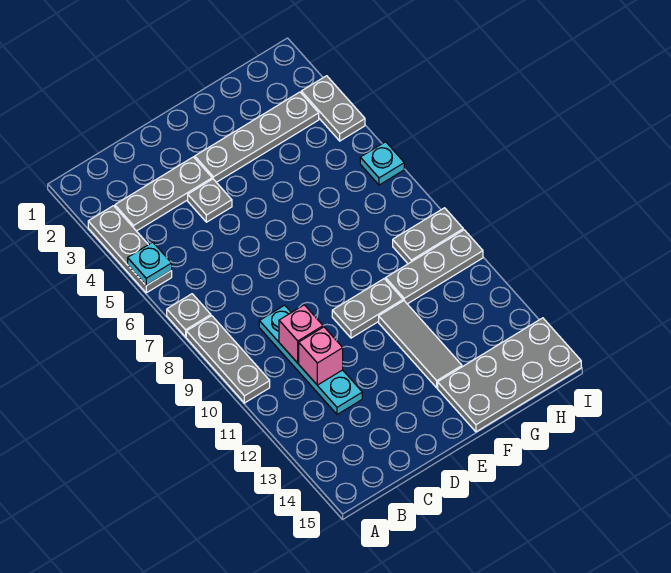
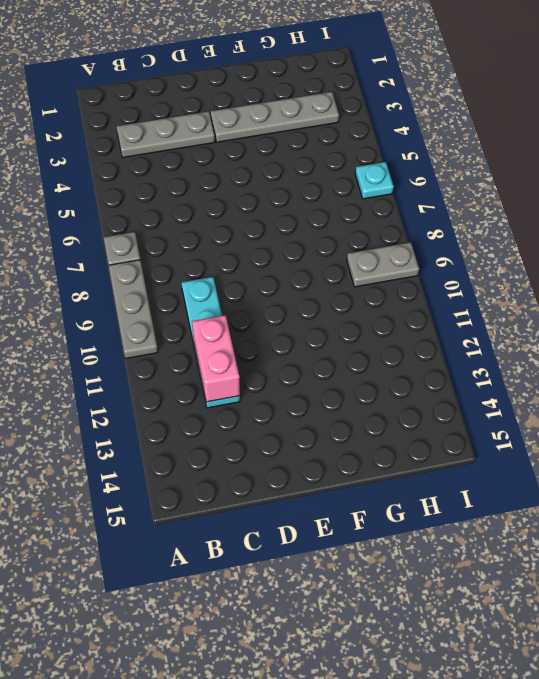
pink 1x2 brick [192,315,240,402] -> pink 1x1 brick [299,327,343,385]
none -> grey 1x3 plate [88,206,172,293]
none -> grey 1x1 plate [188,179,232,222]
none -> grey 1x2 plate [332,279,403,338]

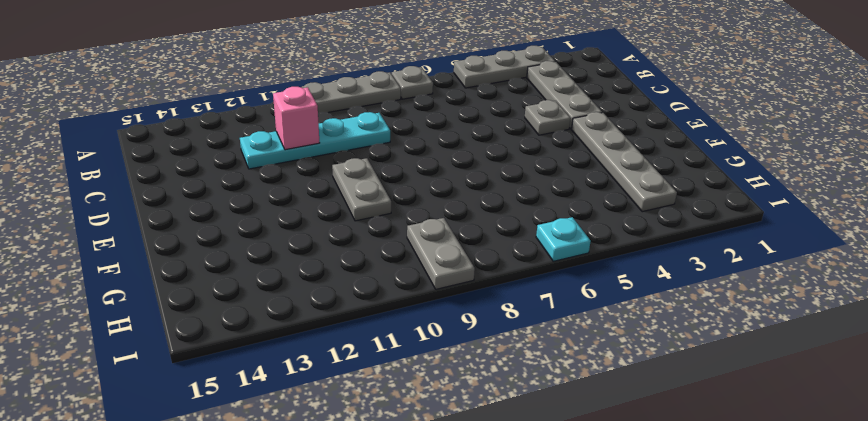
none -> grey 1x3 tile [379,301,462,388]
none -> grey 2x4 plate [438,318,581,432]
none -> grey 1x3 plate [386,230,483,304]

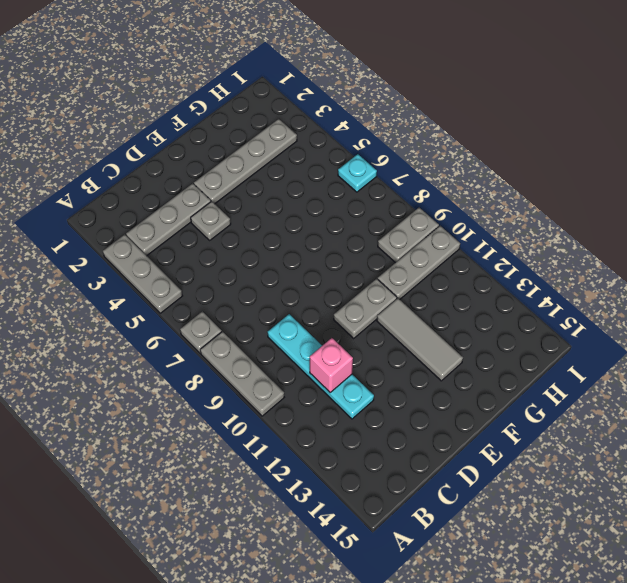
none -> grey 2x4 plate [438,318,581,432]
none -> grey 1x2 plate [301,76,365,141]
none -> cyan 1x1 plate [128,242,172,286]

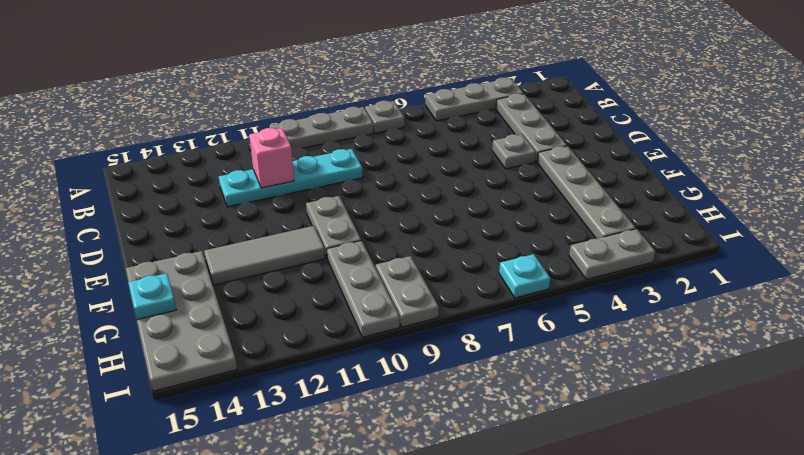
cyan 1x1 plate [128,273,176,320] -> cyan 1x1 plate moved to [128,242,172,286]
none -> pink 1x1 brick [279,305,323,363]

